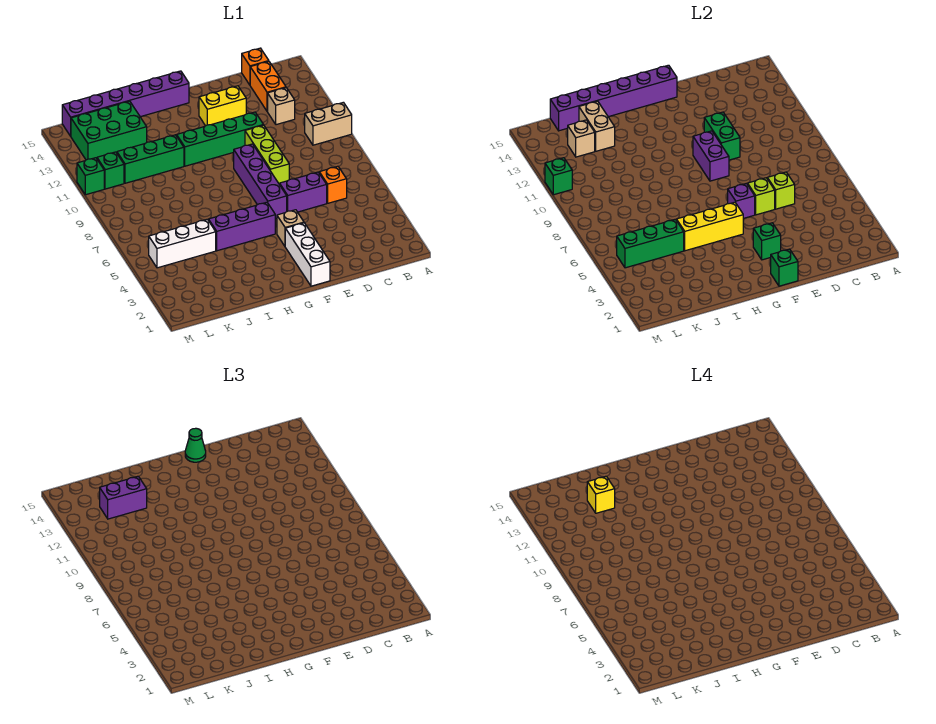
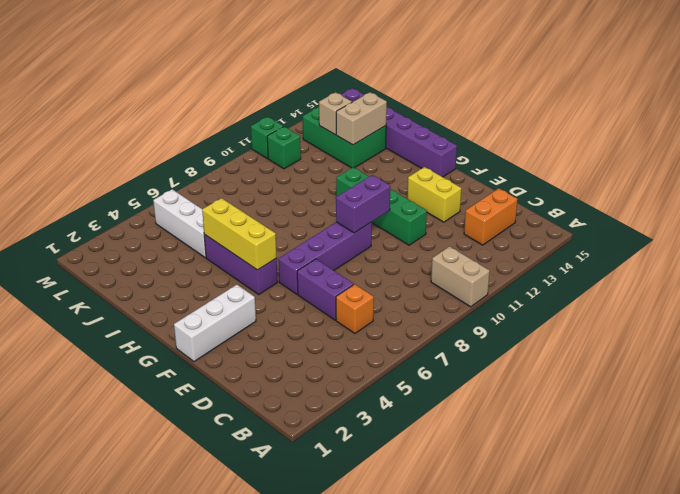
none -> tan 1x1 brick [268,88,295,125]
none -> orange 1x1 brick [242,48,269,85]
none -> lime 1x3 brick [245,125,289,185]
none -> tan 1x1 brick [277,210,304,246]

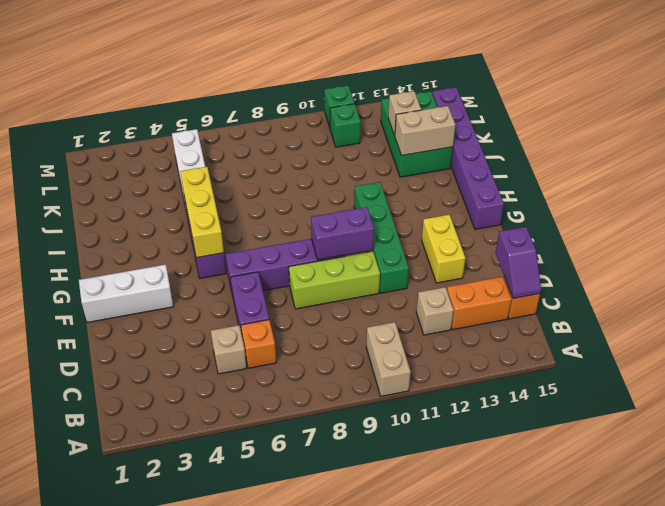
tan 1x1 brick [211,325,247,374] -> tan 1x1 brick moved to [277,210,304,246]
purple 1x2 slope [496,227,541,299] -> none
none -> green 1x3 brick [117,135,184,183]
none -> lime 1x1 brick [767,172,795,209]
none -> lime 1x1 brick [748,178,775,215]
none -> green 1x2 brick [704,112,740,160]

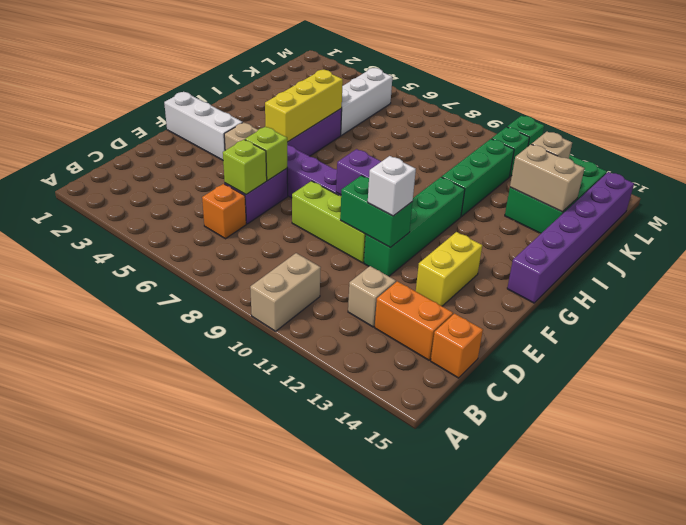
white 1x1 brick [368,156,416,216] -> none
none -> green 1x1 brick [771,249,798,286]
none -> green 1x1 brick [753,223,781,260]
none -> purple 1x1 brick [728,183,755,218]
none -> purple 1x6 brick [550,65,677,131]

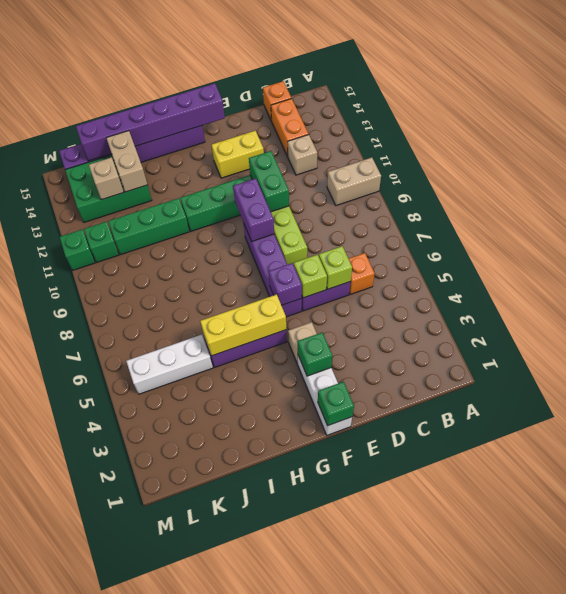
none -> green 1x3 brick [617,219,684,268]
none -> green 1x1 brick [545,158,572,195]
none -> green 1x1 cone [185,428,206,462]
none -> purple 1x2 brick [100,476,147,519]

